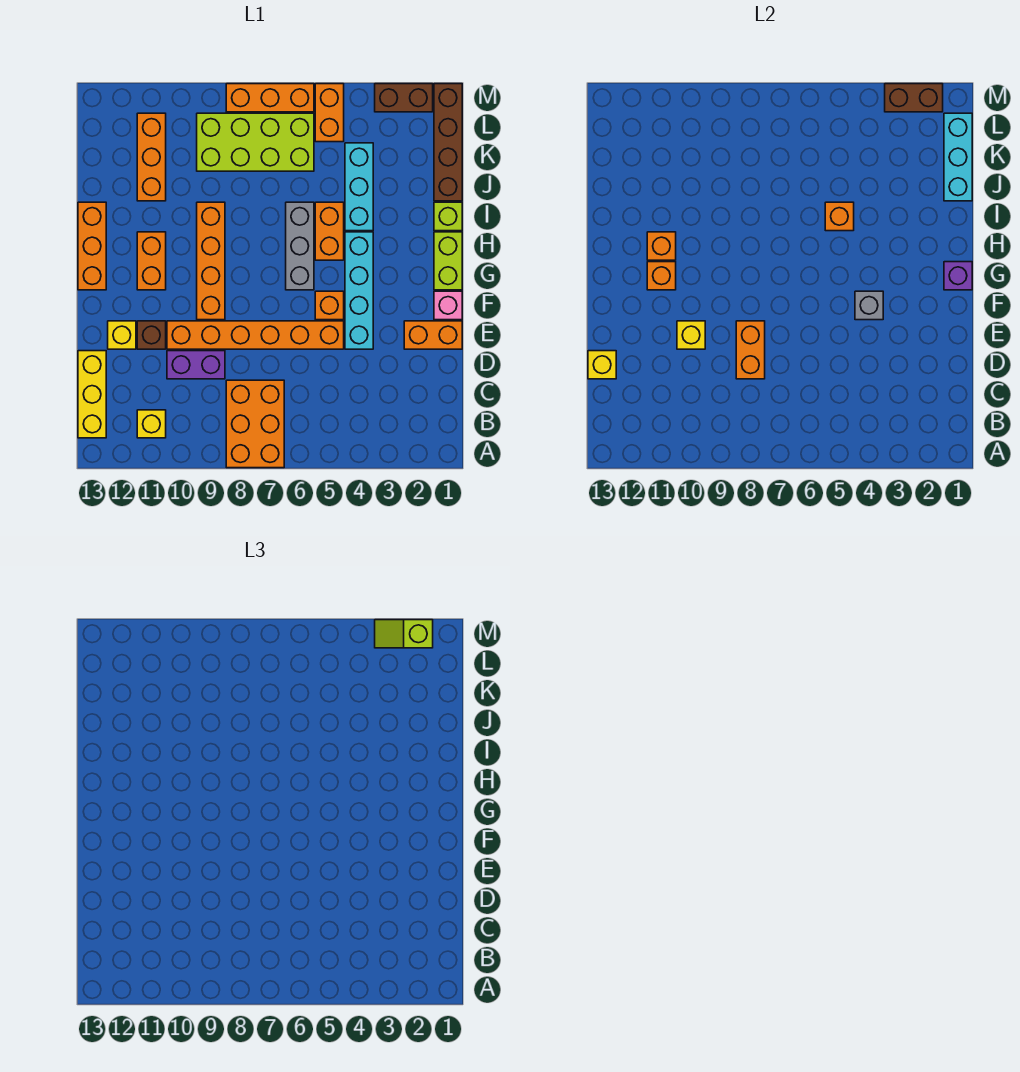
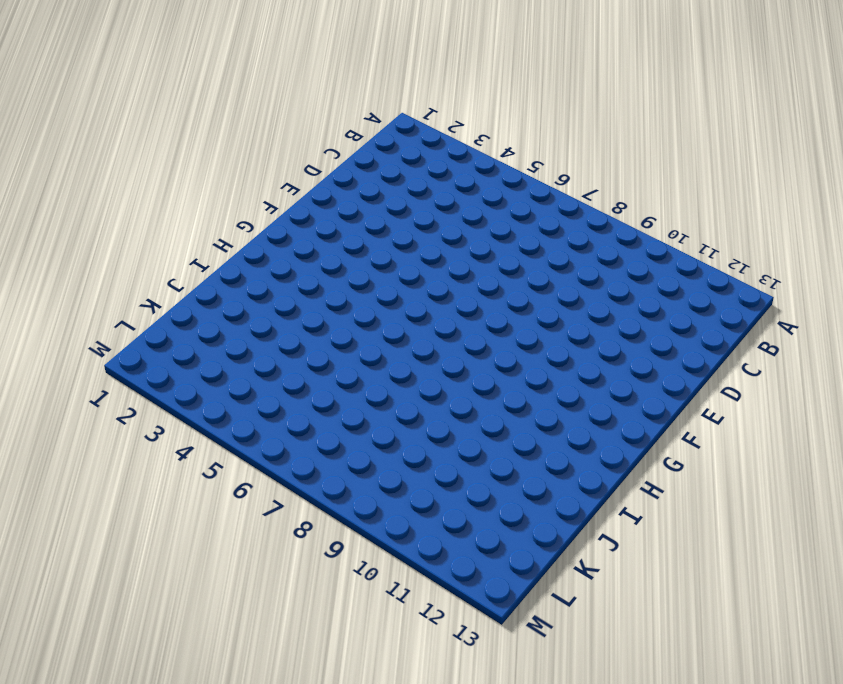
none -> orange 2x3 brick [226,380,284,468]
none -> yellow 1x1 brick [137,410,166,438]
none -> yellow 1x3 brick [78,351,106,438]
none -> purple 1x2 brick [167,351,225,379]

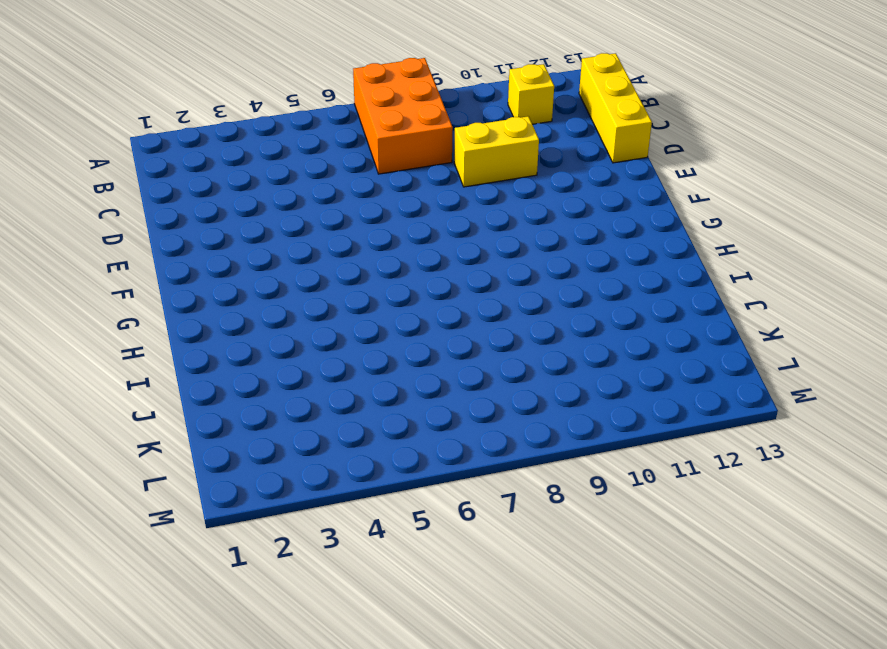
yellow 1x2 brick [454,116,539,187] -> purple 1x2 brick [167,351,225,379]
none -> orange 1x2 brick [404,321,462,349]
none -> cyan 1x4 brick [345,232,373,349]
none -> orange 1x6 brick [167,321,344,349]
none -> brown 1x1 brick [137,321,166,349]

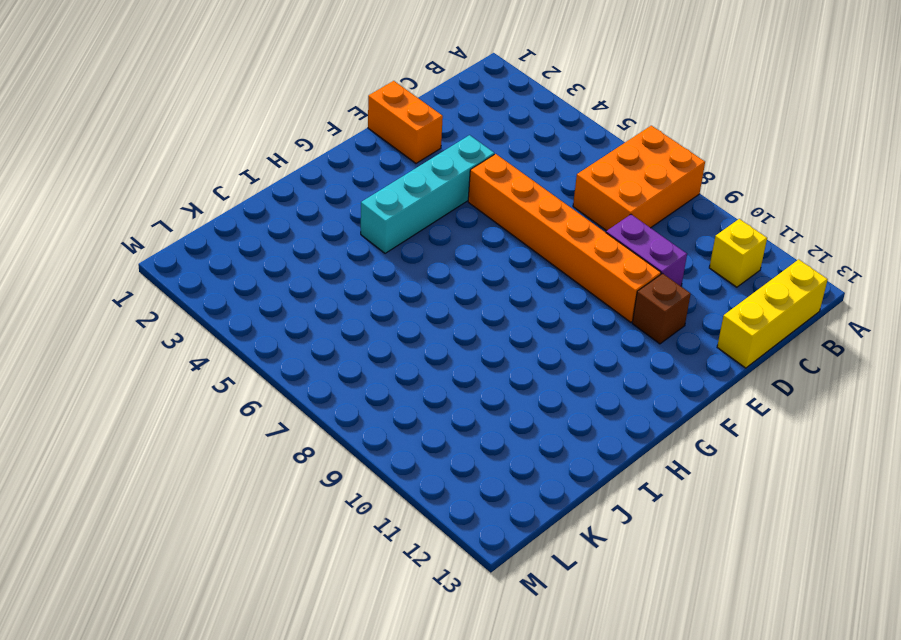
none -> yellow 1x1 brick [108,321,136,349]
none -> pink 1x1 brick [434,291,462,320]
none -> orange 1x1 brick [315,291,344,320]
none -> orange 1x4 brick [197,202,225,320]

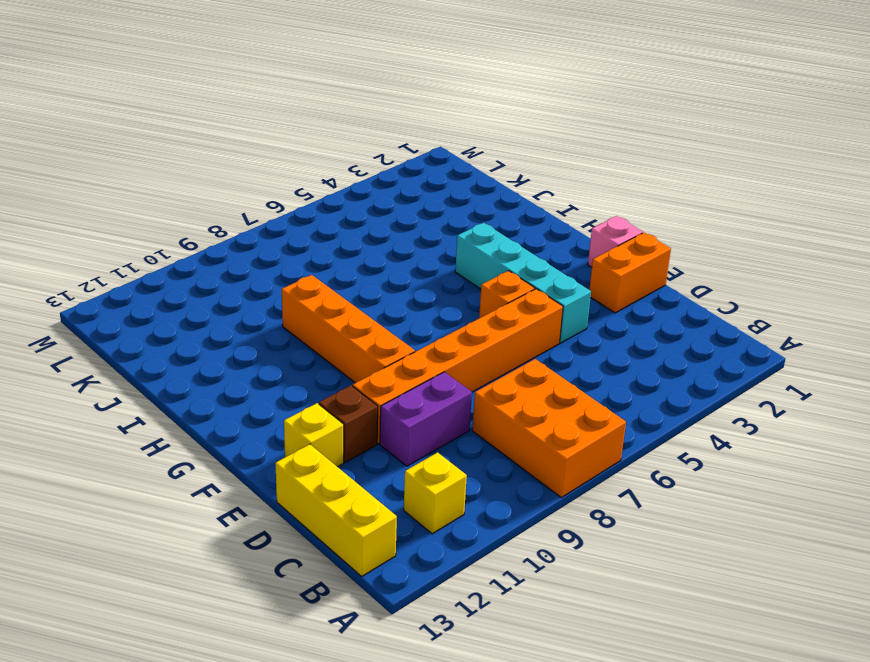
none -> lime 1x2 brick [434,232,462,290]
none -> grey 1x3 brick [286,202,314,290]
none -> orange 1x2 brick [137,232,166,290]
none -> orange 1x3 brick [78,202,106,290]

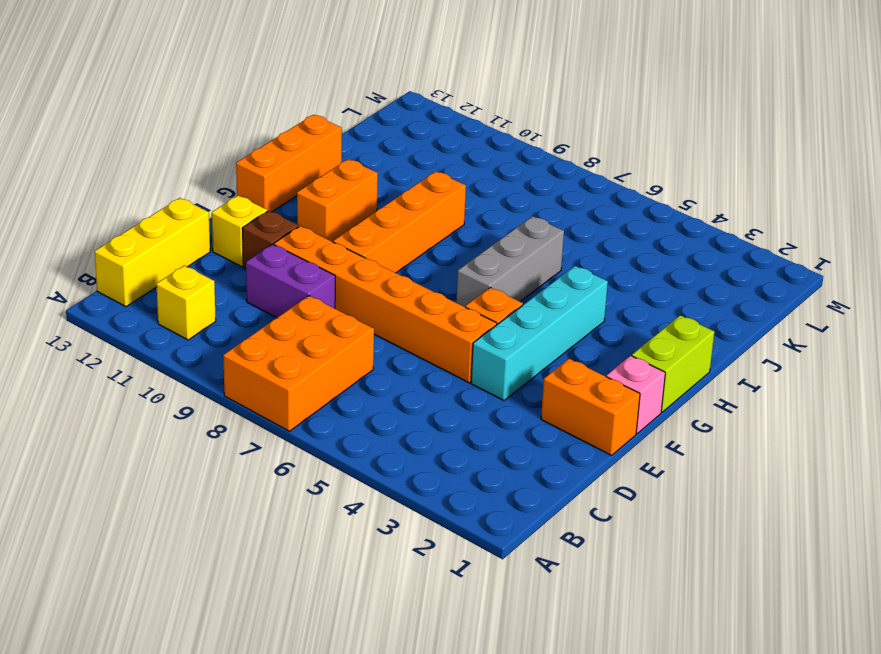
none -> orange 1x2 brick [315,202,344,260]
none -> lime 1x1 brick [434,202,462,231]
none -> cyan 1x3 brick [345,143,373,231]
none -> brown 1x4 brick [434,84,462,201]

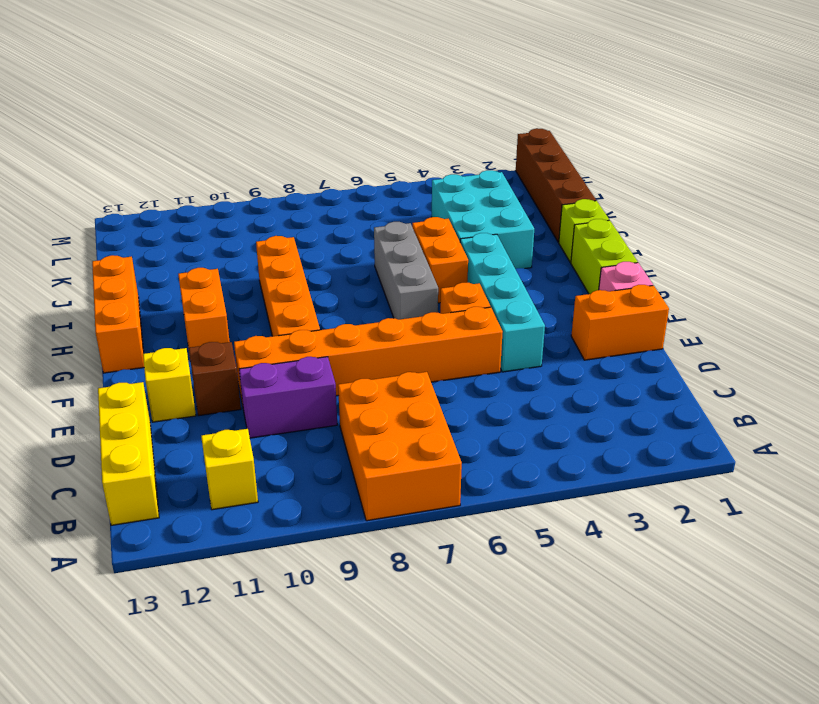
cyan 2x3 brick [432,170,534,269] -> cyan 1x3 brick [345,143,373,231]
none -> orange 1x3 brick [137,113,166,201]
none -> lime 2x4 brick [197,113,314,171]
none -> orange 1x2 brick [315,84,344,142]
none -> brown 1x2 brick [375,84,433,112]

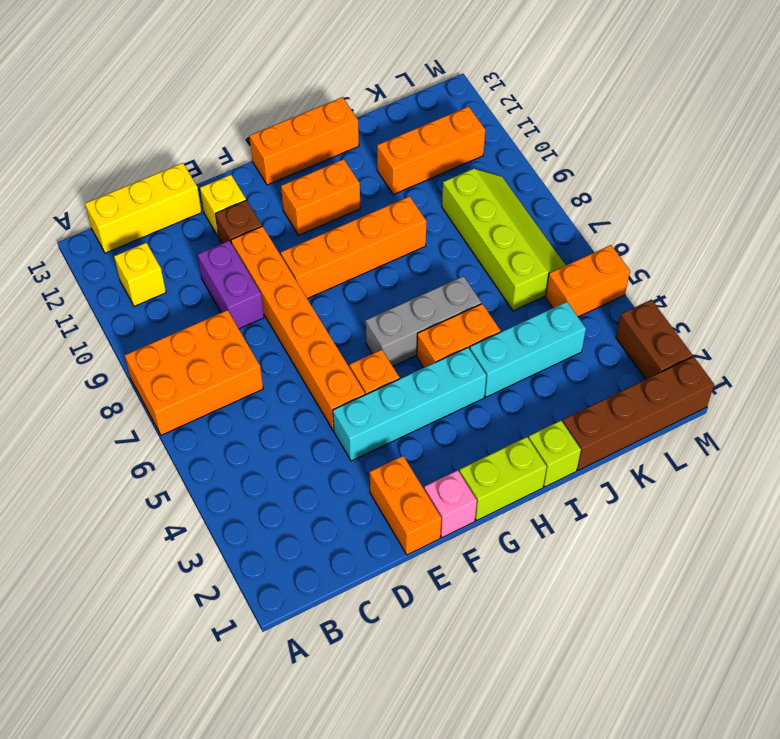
lime 2x4 slope [442,169,566,311] -> lime 2x4 brick [197,113,314,171]
none -> orange 1x3 brick [226,84,314,112]
none -> orange 1x2 brick [736,321,765,379]
none -> yellow 1x1 brick [588,351,616,379]
none -> yellow 1x1 brick [677,321,705,349]

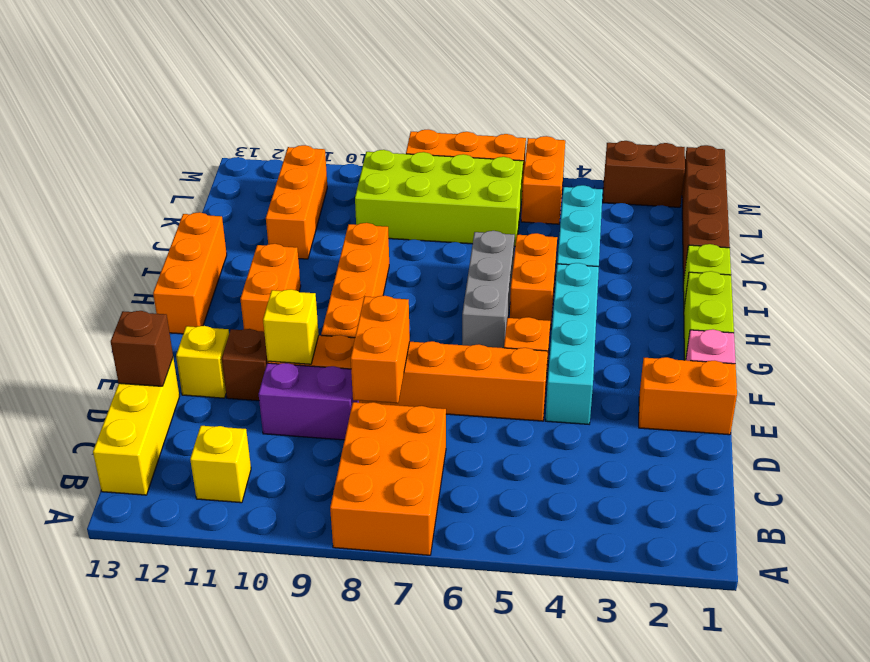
brown 1x1 brick [111,311,173,386] -> yellow 1x1 brick [588,351,616,379]
none -> grey 1x1 brick [855,291,883,320]
none -> purple 1x1 brick [944,262,972,290]
none -> orange 1x1 brick [647,262,676,290]
none -> orange 1x1 brick [647,232,676,260]

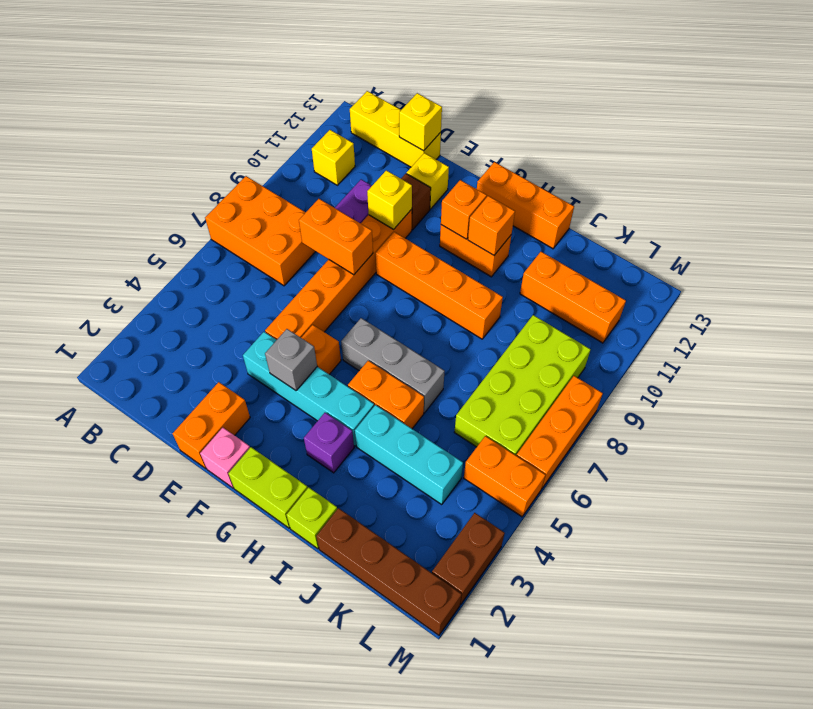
purple 1x1 brick [304,413,354,473] -> purple 1x1 brick moved to [944,262,972,290]
none -> orange 1x1 brick [825,202,854,231]
none -> cyan 1x3 brick [944,113,972,201]
none -> brown 1x2 brick [885,84,943,112]
none -> lime 1x2 slope [375,620,433,648]

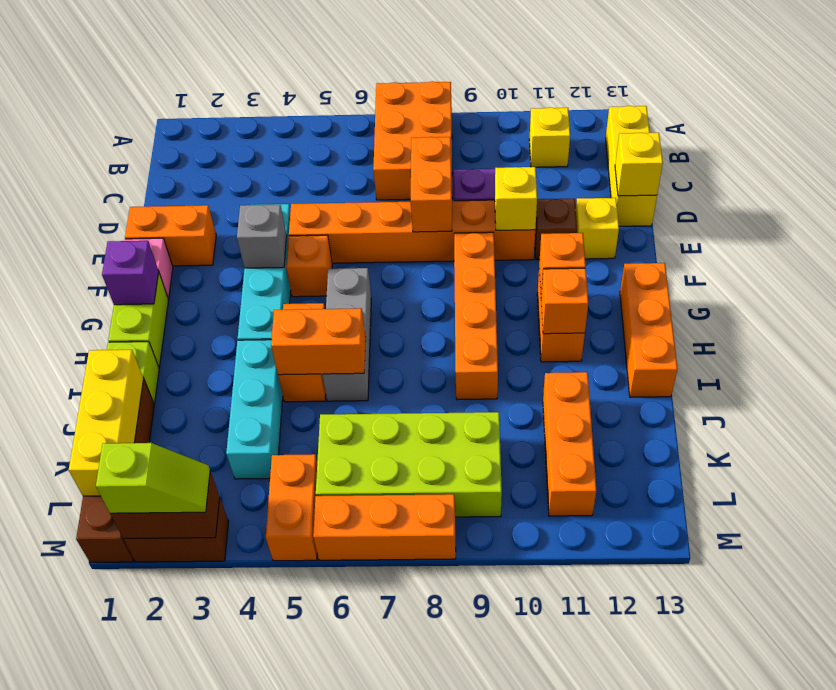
orange 1x2 brick [271,308,366,375] -> orange 1x1 brick [825,202,854,231]
yellow 1x3 brick [69,350,144,496] -> cyan 1x3 brick [944,113,972,201]

